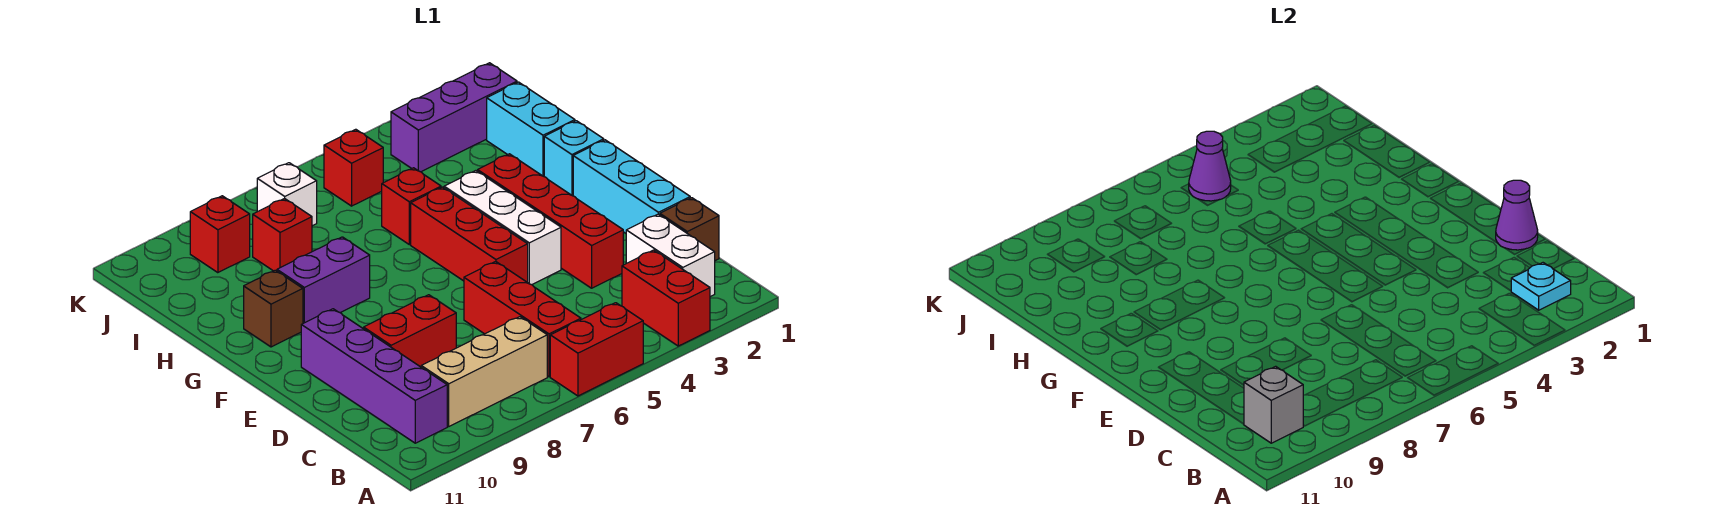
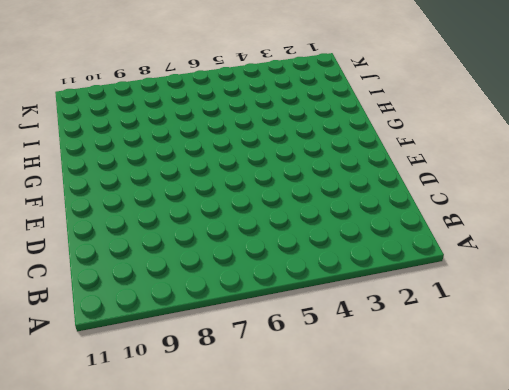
none -> red 1x2 brick [622,250,710,346]
none -> red 1x2 brick [550,303,643,396]
none -> white 1x2 brick [626,214,715,297]

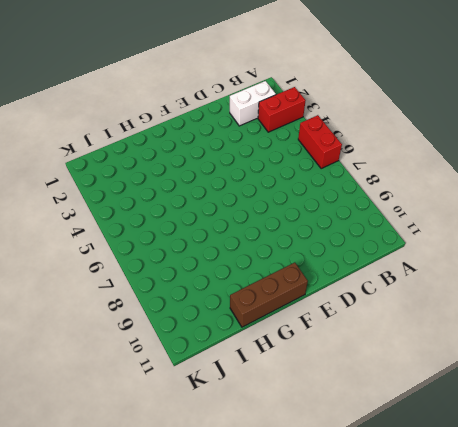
brown 1x3 brick [230,263,308,327] -> none
none -> red 1x3 brick [464,261,581,377]
none -> tan 1x3 brick [421,317,547,426]
none -> purple 1x4 brick [301,309,447,443]

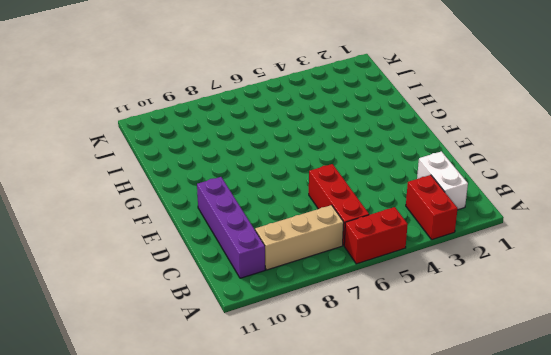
none -> brown 1x1 brick [660,198,719,261]
none -> cyan 1x3 brick [573,140,690,233]
none -> red 1x4 brick [478,154,623,288]

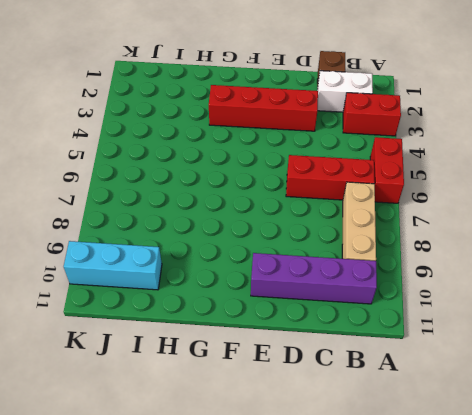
cyan 1x3 brick [64,241,162,290] -> cyan 1x3 brick moved to [573,140,690,233]
none -> red 1x2 brick [364,295,456,367]
none -> white 1x3 brick [444,171,561,285]
none -> red 1x3 brick [411,187,528,282]

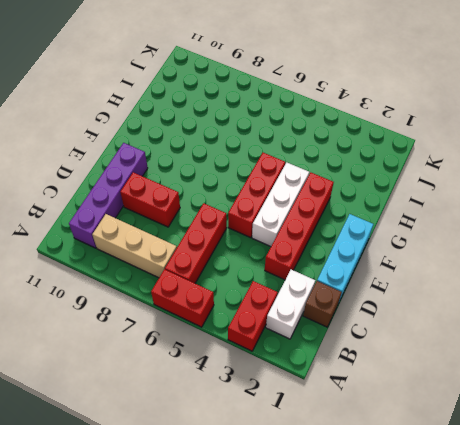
none -> cyan 1x1 brick [544,121,604,196]
none -> purple 1x2 brick [277,237,370,323]
none -> brown 1x1 brick [244,270,303,347]

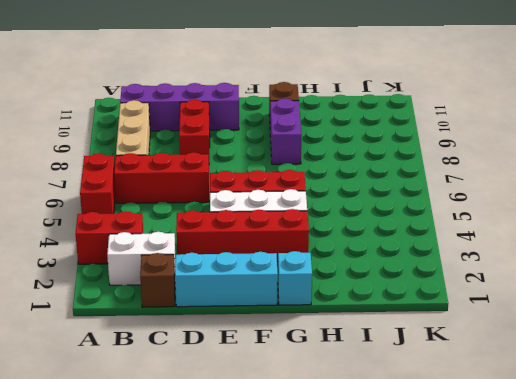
none -> cyan 1x2 brick [487,82,575,176]
none -> red 1x1 brick [382,168,441,245]
none -> red 1x1 brick [253,198,312,271]

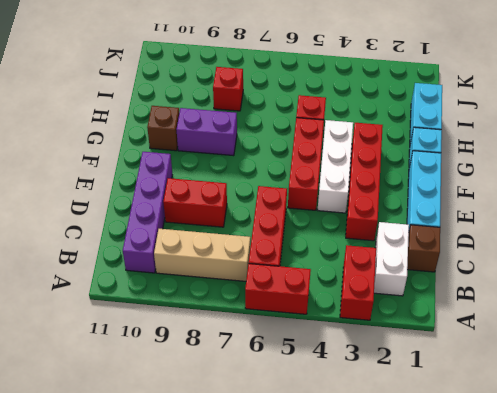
none -> purple 1x3 brick [391,63,517,172]
none -> red 1x1 brick [324,129,383,206]
none -> white 1x1 brick [257,163,317,226]

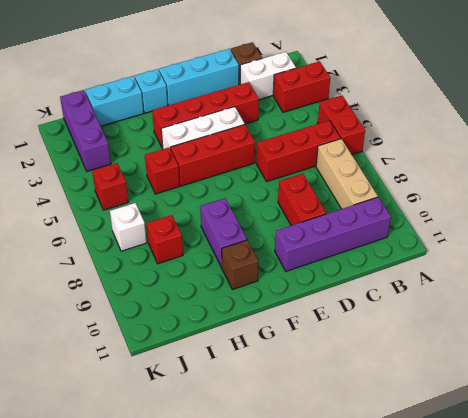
none -> red 1x1 brick [190,196,250,273]
none -> cyan 1x1 plate [1511,263,1571,310]
none -> grey 1x1 brick [1244,366,1303,443]

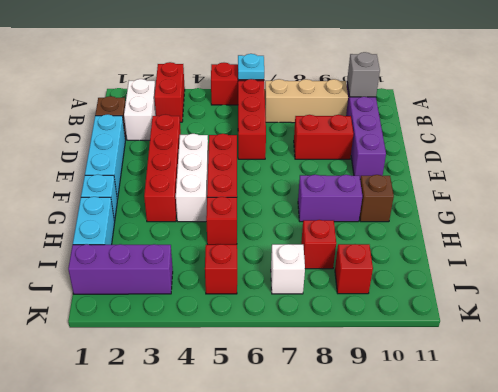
cyan 1x1 plate [238,54,264,80] -> cyan 1x1 plate moved to [1511,263,1571,310]
none -> purple 1x1 cone [1496,180,1538,250]
none -> purple 1x1 cone [1189,131,1231,201]

